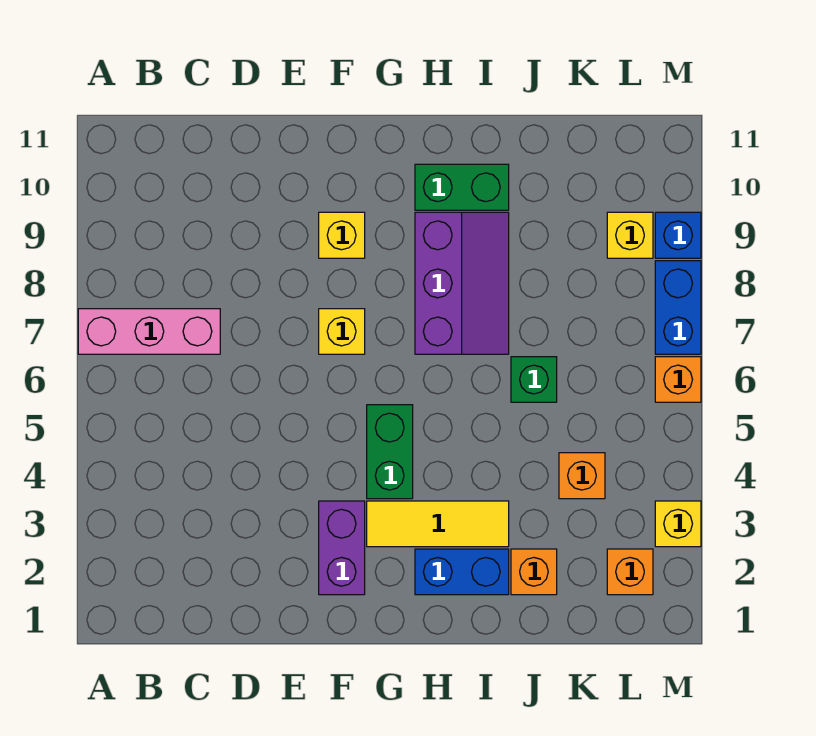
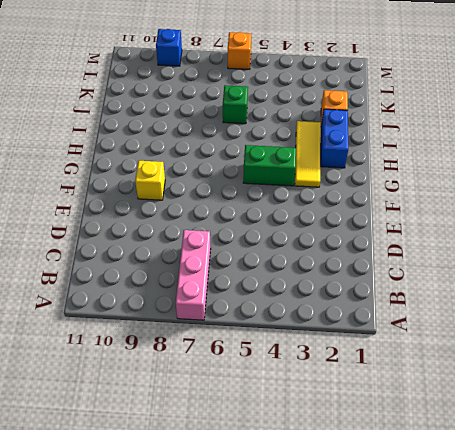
none -> purple 1x2 brick [319,501,365,595]
none -> yellow 1x1 brick [319,309,365,354]
none -> purple 2x3 slope [415,212,509,354]

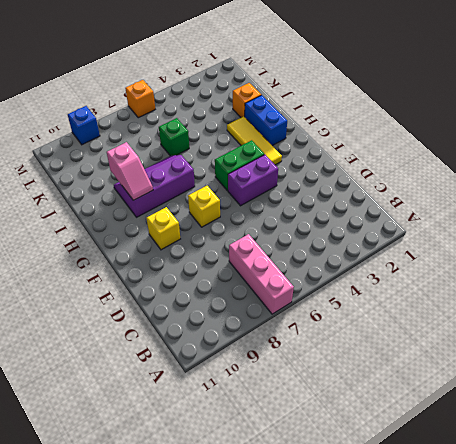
purple 1x2 brick [228,155,278,206] -> purple 1x2 brick moved to [319,501,365,595]
pink 1x2 slope [107,142,153,200] -> none
none -> green 1x2 brick [415,164,509,210]
none -> orange 1x1 brick [559,453,605,499]
none -> orange 1x1 brick [607,549,653,595]

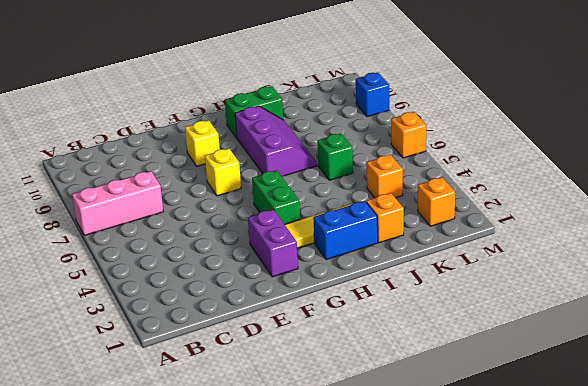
none -> yellow 1x1 brick [607,212,653,258]
none -> yellow 1x1 brick [655,501,701,547]
none -> blue 1x2 brick [655,261,701,354]

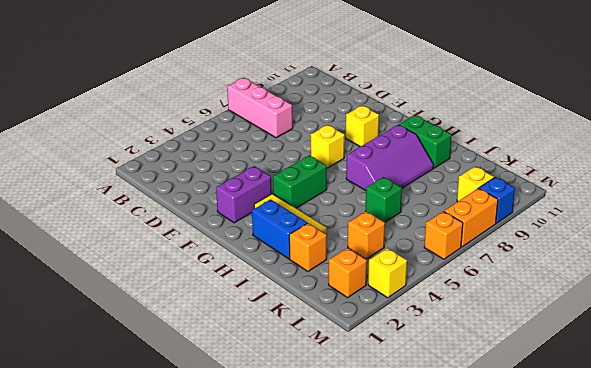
orange 1x2 brick [444,188,498,247] -> blue 1x2 brick [655,261,701,354]

